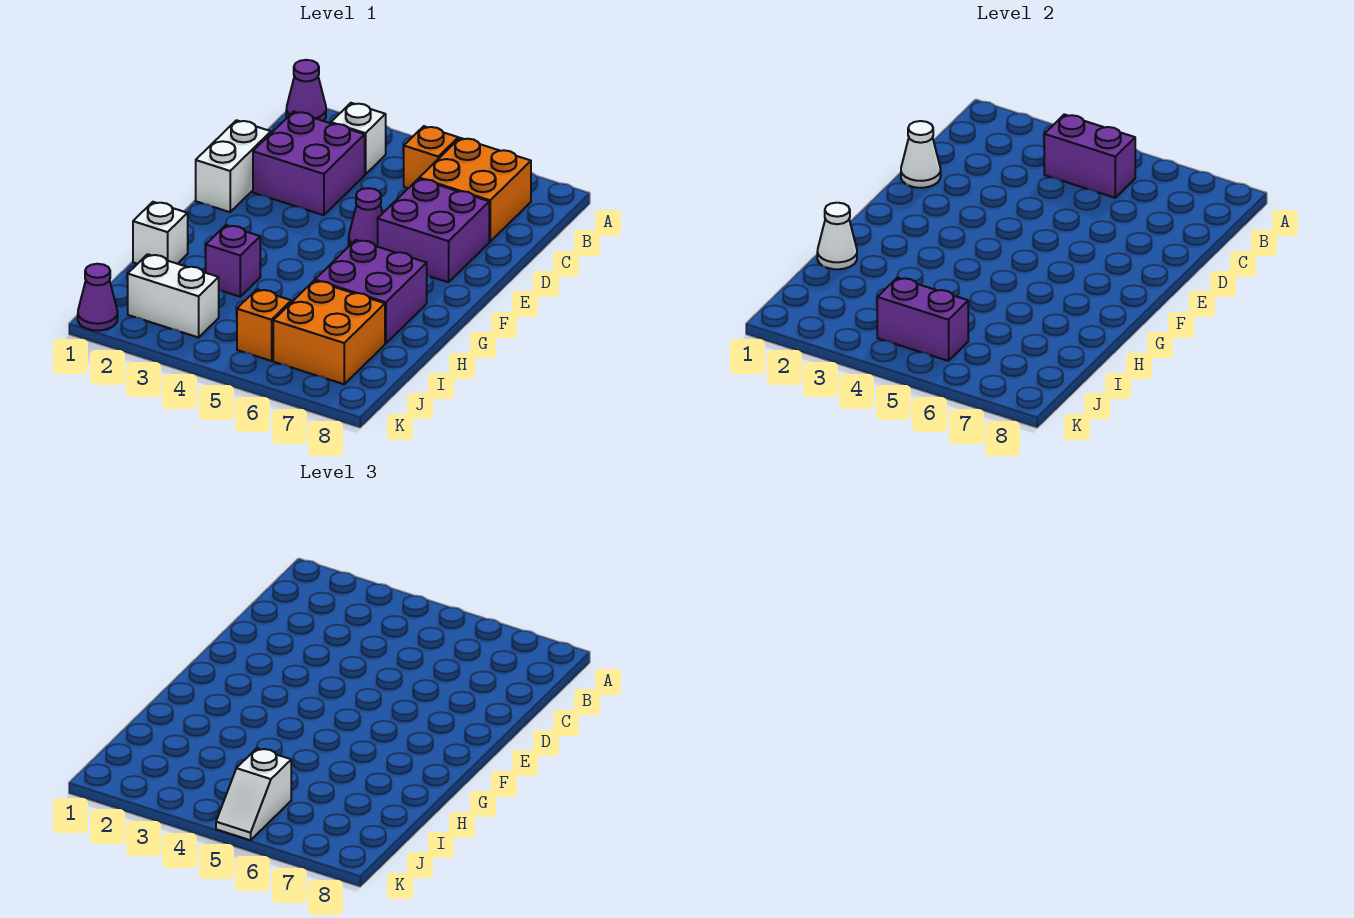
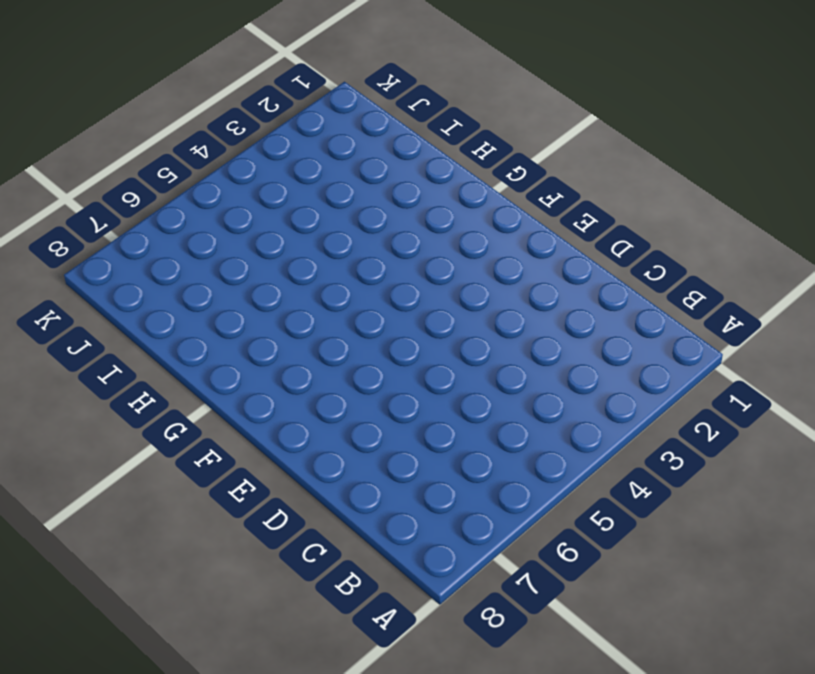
none -> purple 1x1 cone [286,60,326,121]
none -> white 1x1 brick [331,103,386,174]
none -> orange 1x1 brick [404,126,458,188]

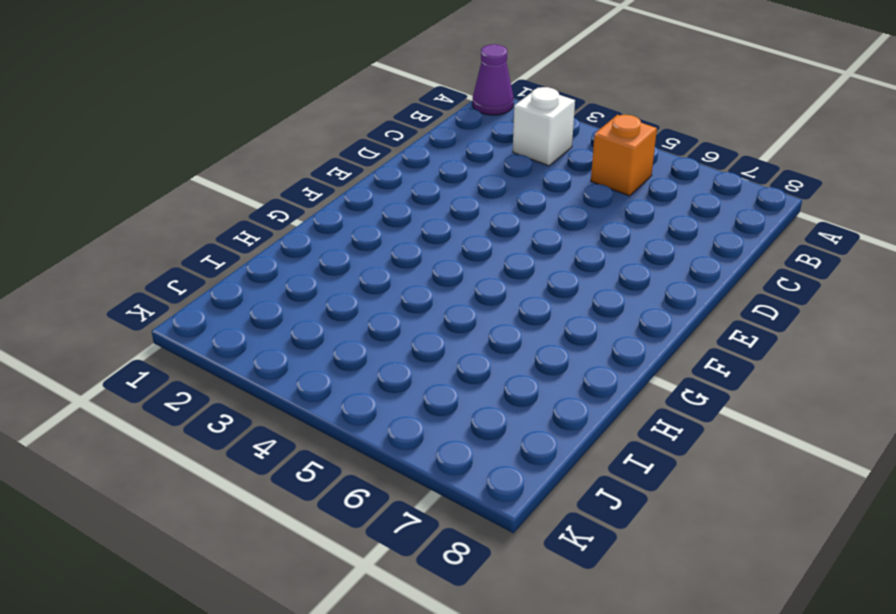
none -> orange 2x2 brick [419,138,531,241]
none -> purple 2x2 brick [253,112,365,215]
none -> white 1x2 brick [196,120,271,212]

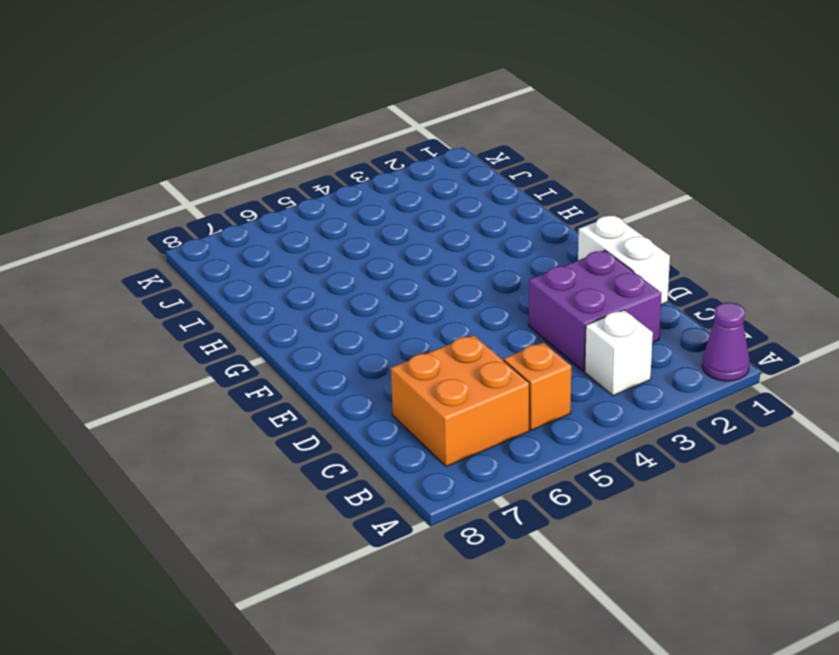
none -> purple 2x2 brick [378,179,489,282]
none -> purple 1x1 cone [349,188,383,247]
none -> purple 2x2 brick [315,240,427,343]

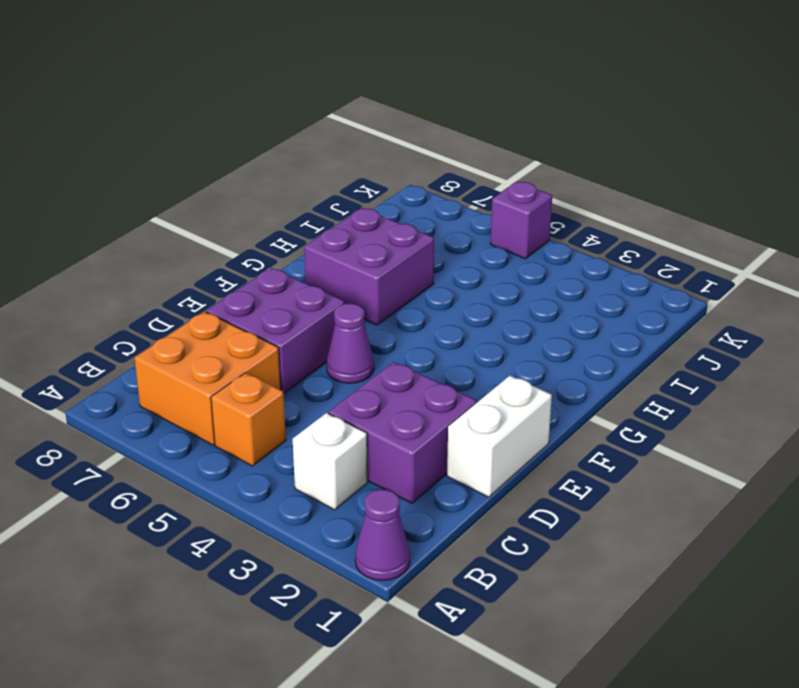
purple 1x1 brick [490,182,552,259] -> purple 1x1 brick moved to [206,225,260,297]
none -> white 1x1 brick [133,202,188,264]
none -> orange 2x2 brick [273,281,385,384]
none -> white 1x2 brick [128,254,219,337]

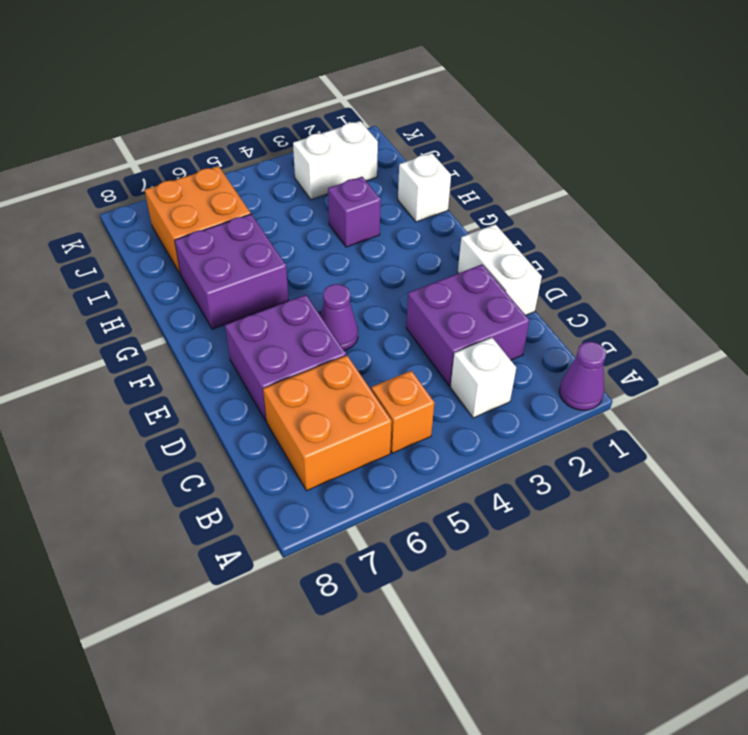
none -> orange 1x1 brick [237,289,291,361]
none -> purple 1x1 cone [78,264,118,331]
none -> purple 1x2 brick [1044,114,1135,198]

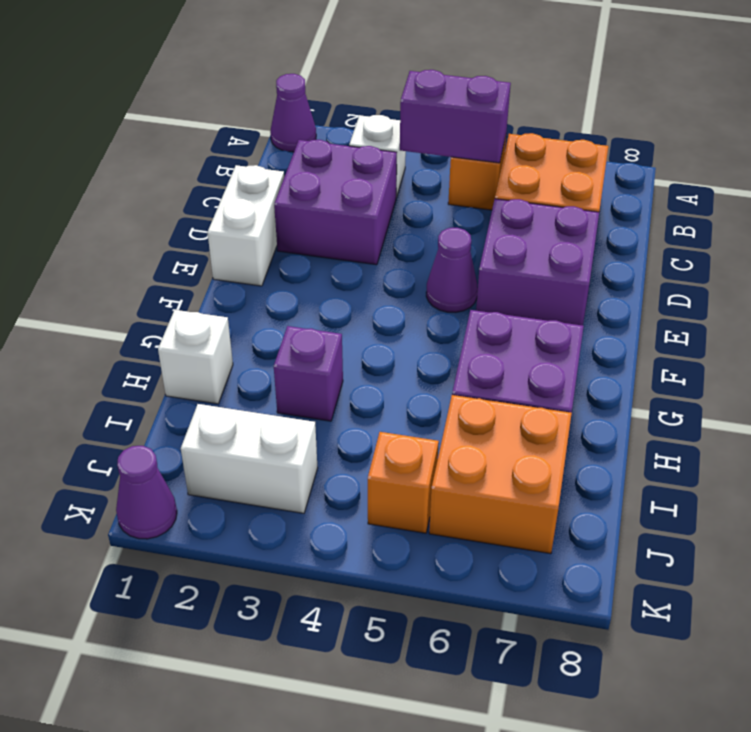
none -> white 1x1 cone [901,121,941,188]
none -> white 1x1 cone [817,203,857,269]
none -> purple 1x2 brick [877,278,968,361]

